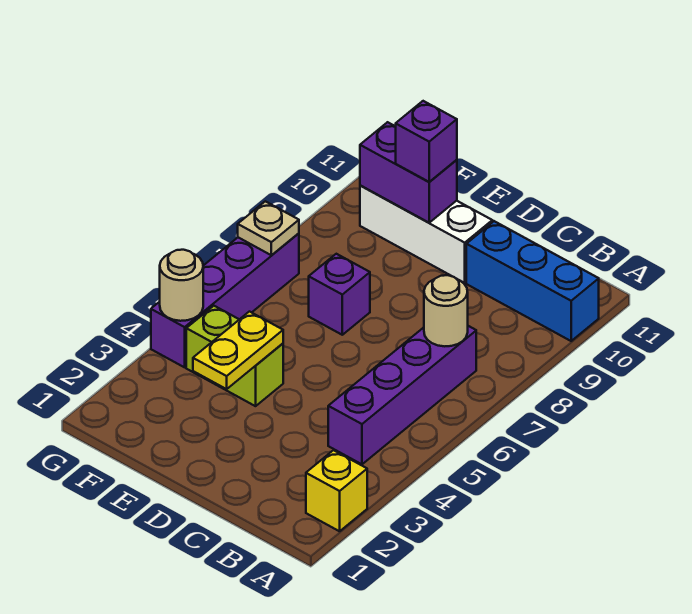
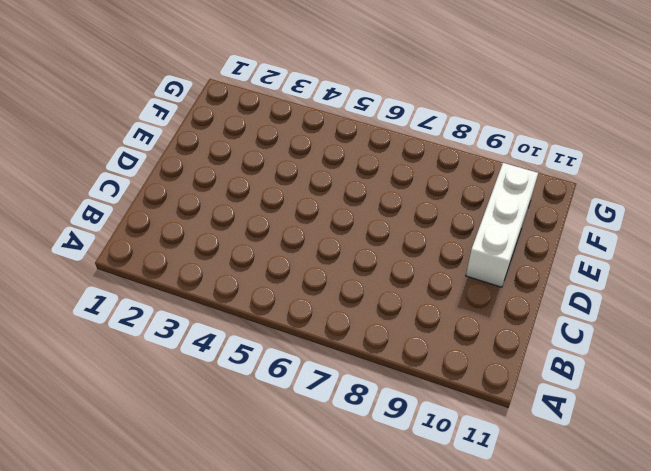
none -> yellow 1x1 brick [306,450,367,531]
none -> blue 1x3 brick [466,221,599,341]
none -> purple 1x4 brick [328,326,476,464]

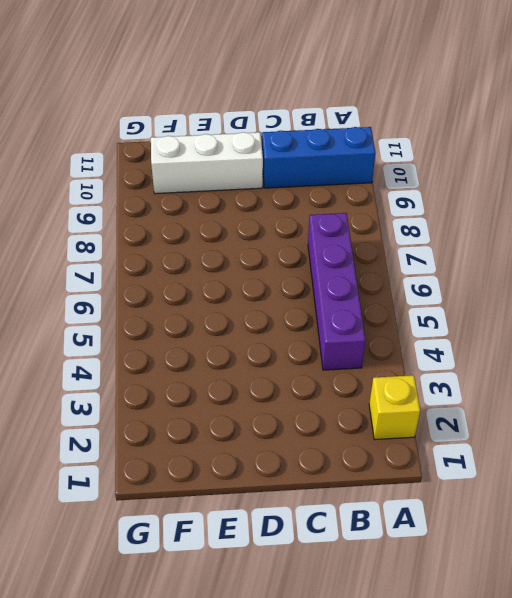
none -> lime 1x2 brick [186,306,283,406]
none -> purple 1x1 brick [309,254,370,335]
none -> purple 1x4 brick [151,233,299,367]

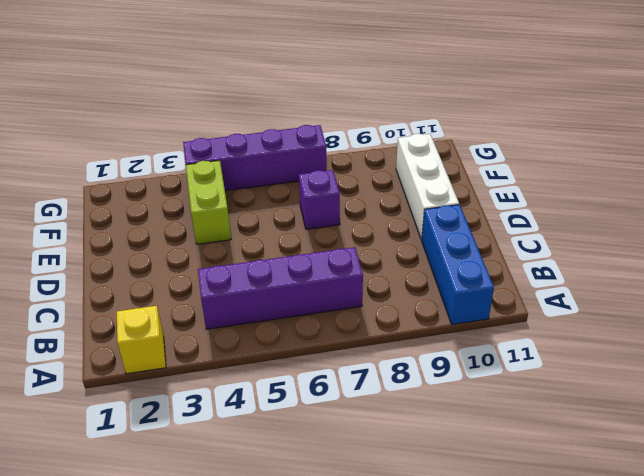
none -> tan 1x1 round brick [424,275,468,346]
none -> yellow 1x2 plate [193,312,283,389]
none -> purple 1x2 brick [360,122,457,223]

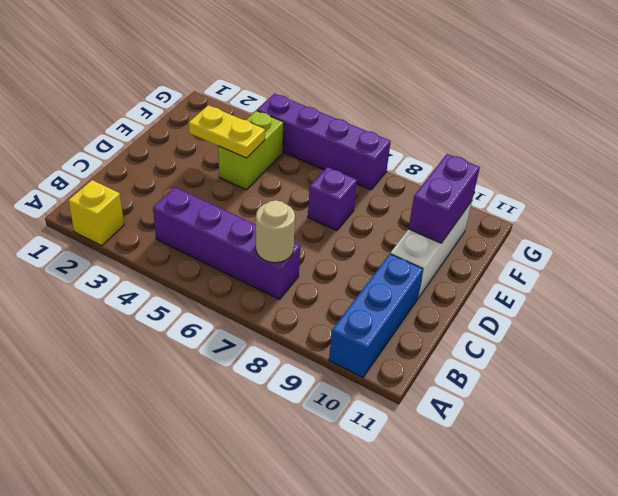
none -> tan 1x1 round brick [160,250,203,321]
none -> tan 1x1 plate [238,201,299,255]
none -> purple 1x1 brick [396,101,457,182]

